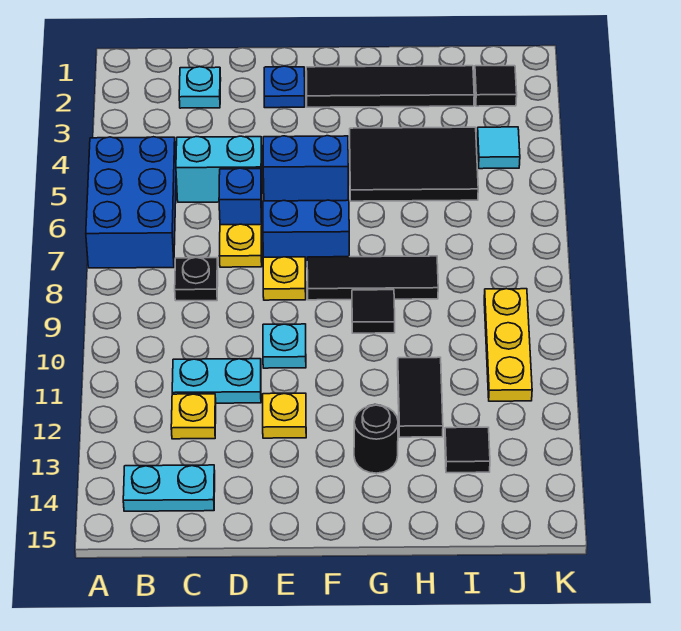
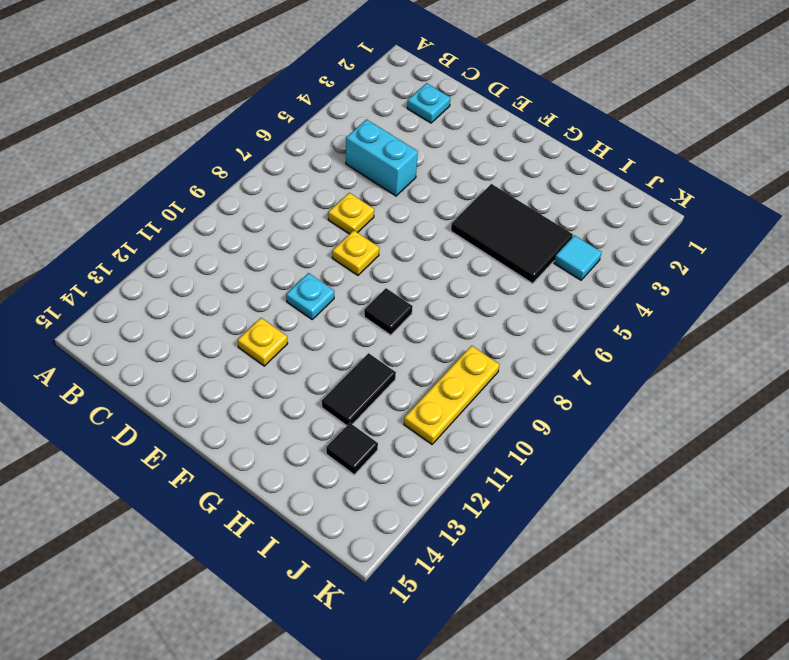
none -> blue 2x3 brick [86,137,176,268]
none -> cyan 1x2 plate [123,465,215,511]
none -> black 1x1 plate [175,258,218,301]

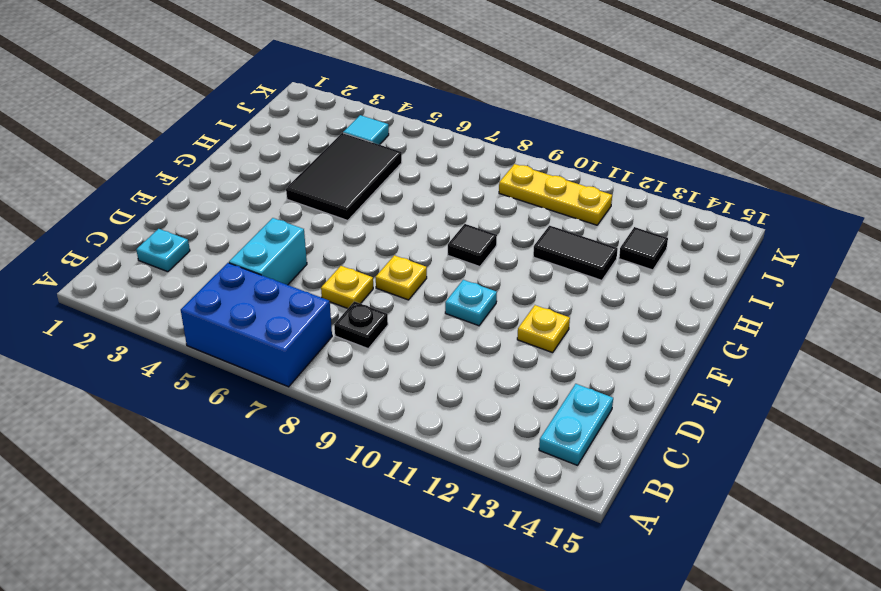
none -> cyan 1x2 plate [172,359,261,403]
none -> yellow 1x1 plate [171,394,216,439]
none -> blue 1x1 brick [219,168,262,225]

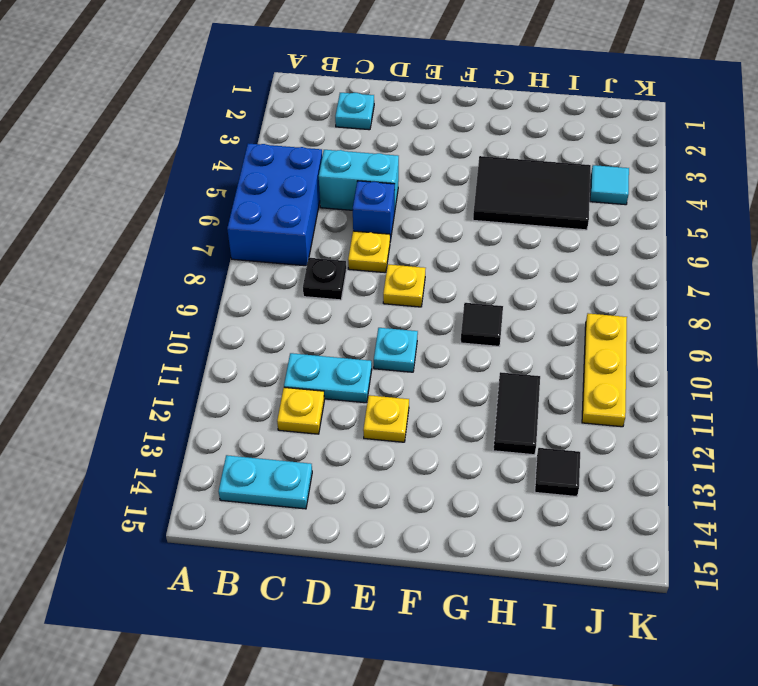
none -> blue 1x1 plate [264,66,305,108]
none -> blue 1x2 brick [263,136,348,201]
none -> blue 1x2 brick [263,200,349,267]

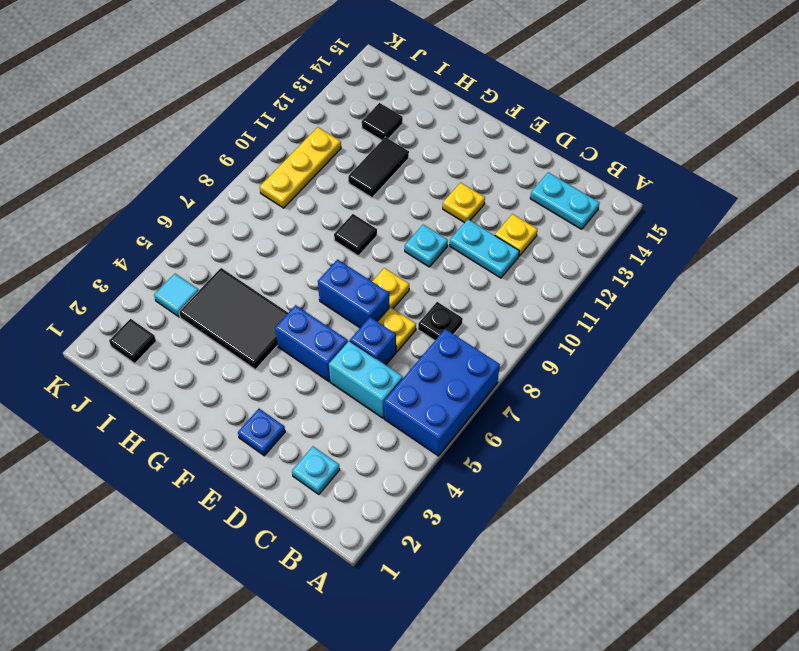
none -> black 1x4 tile [306,66,474,107]
none -> black 1x3 tile [307,256,438,300]
none -> black 1x1 round brick [354,405,398,473]

